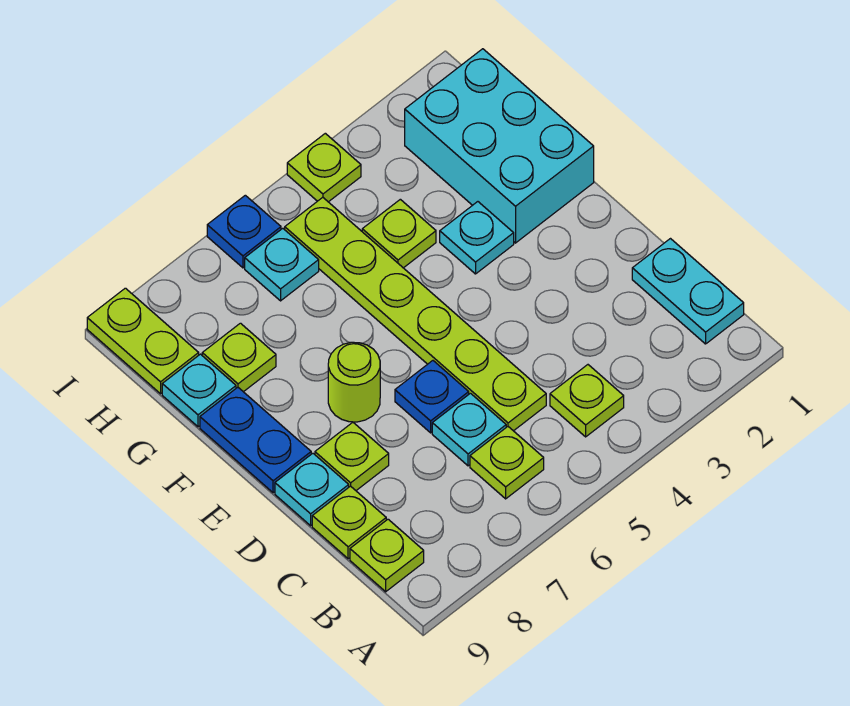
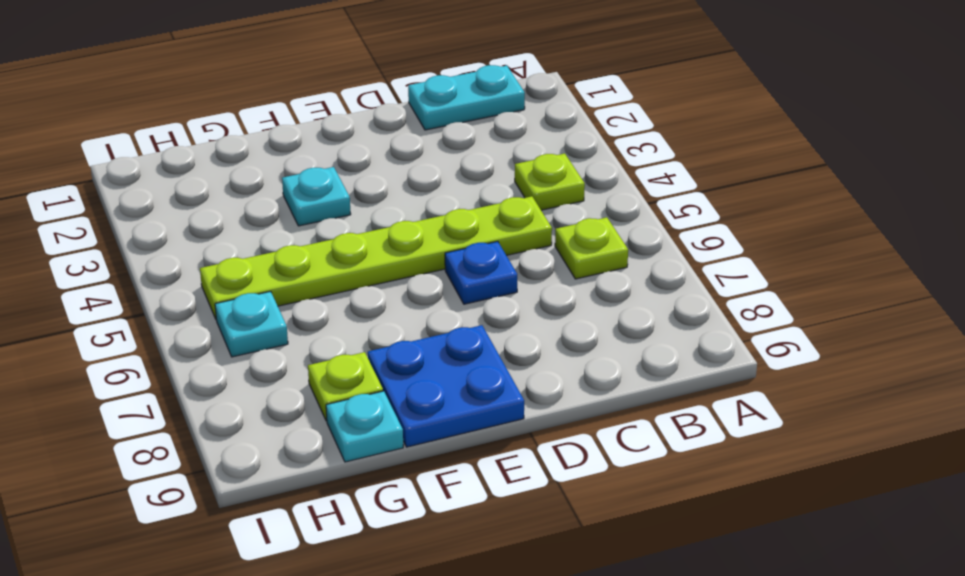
blue 2x2 plate [368,325,524,447] -> blue 1x2 plate [200,387,311,493]
none -> lime 1x1 plate [350,519,424,592]
none -> cyan 1x1 plate [432,393,506,466]
none -> lime 1x1 plate [312,486,386,559]

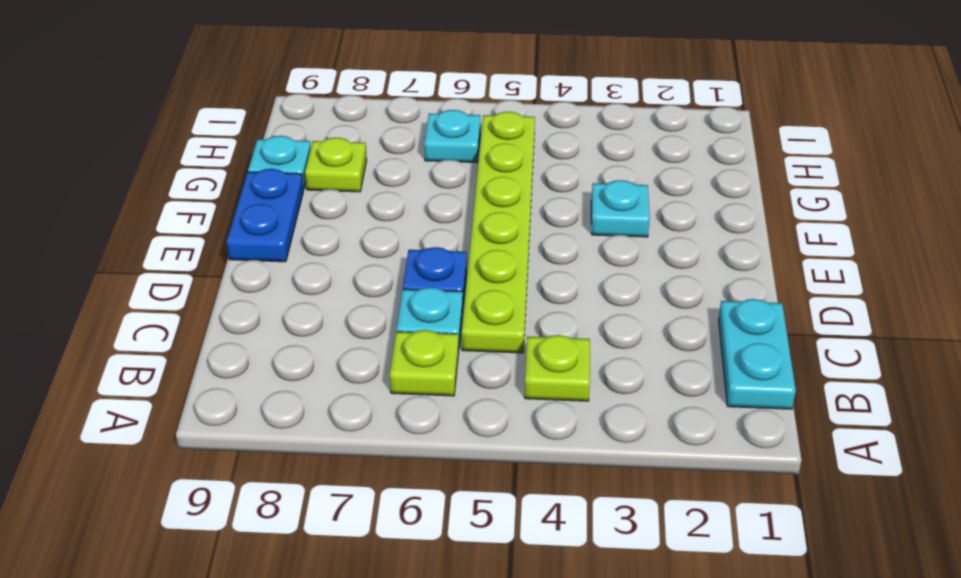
none -> lime 1x1 plate [350,519,424,592]
none -> lime 1x1 plate [312,486,386,559]
none -> lime 1x1 plate [315,422,389,490]

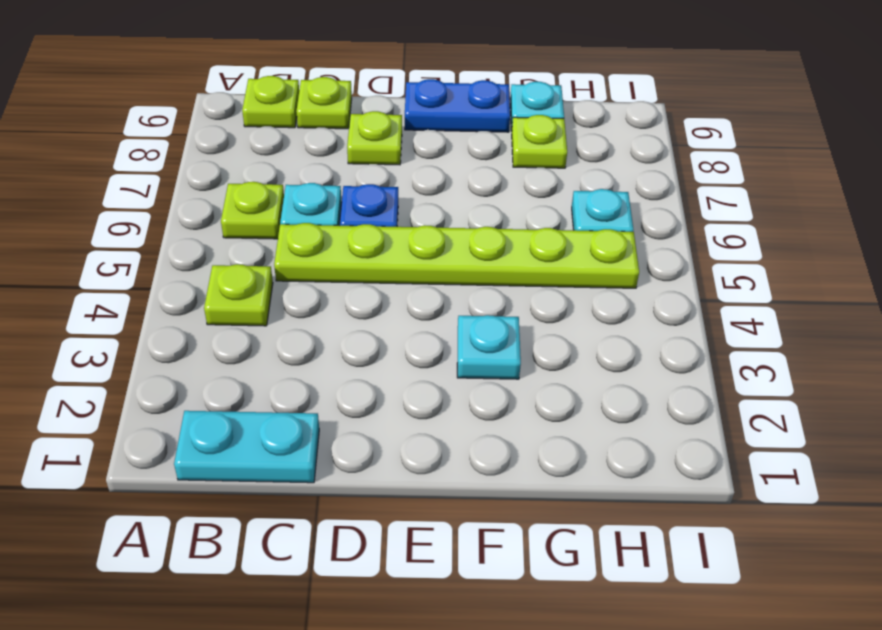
none -> cyan 1x1 plate [275,453,349,526]
none -> lime 1x1 round brick [328,342,380,422]
none -> cyan 2x3 brick [405,49,594,243]

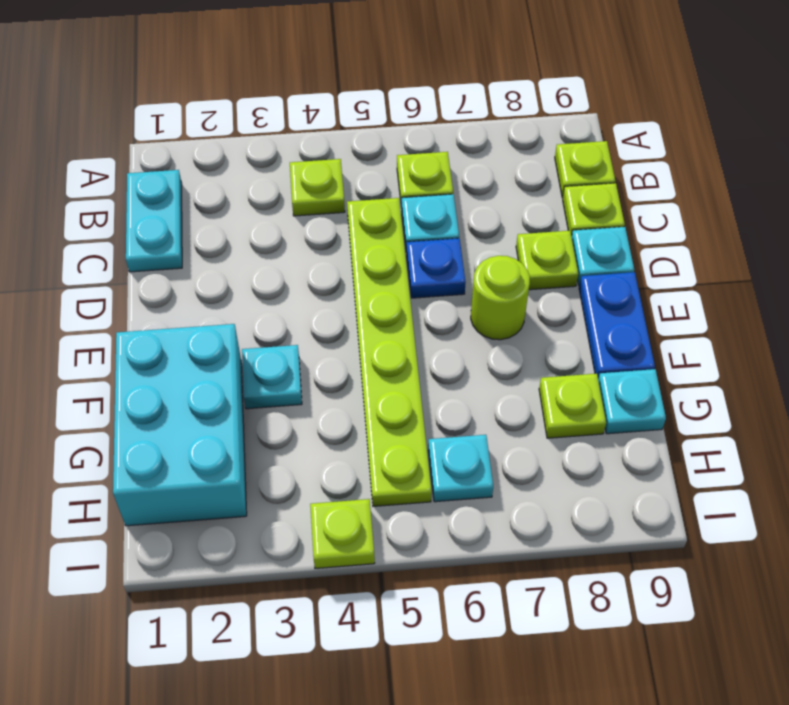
none -> lime 1x1 plate [362,199,436,268]
none -> lime 1x2 plate [87,288,199,394]
none -> blue 1x1 plate [207,195,281,268]

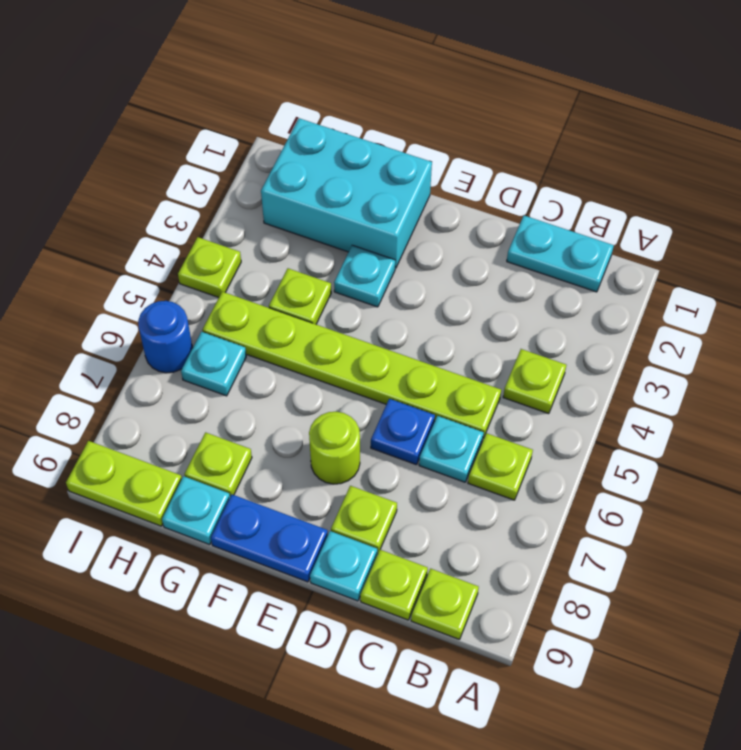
blue 1x1 round brick [138,301,193,373] -> blue 1x1 plate [207,195,281,268]

